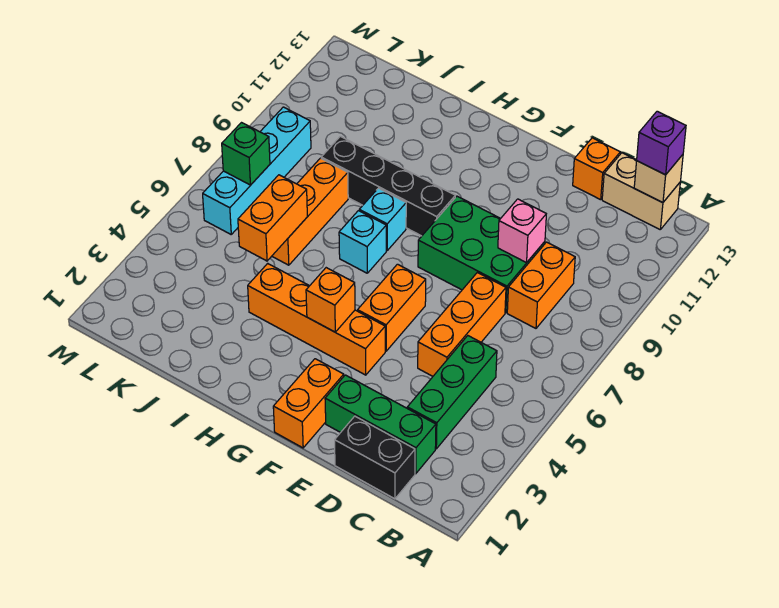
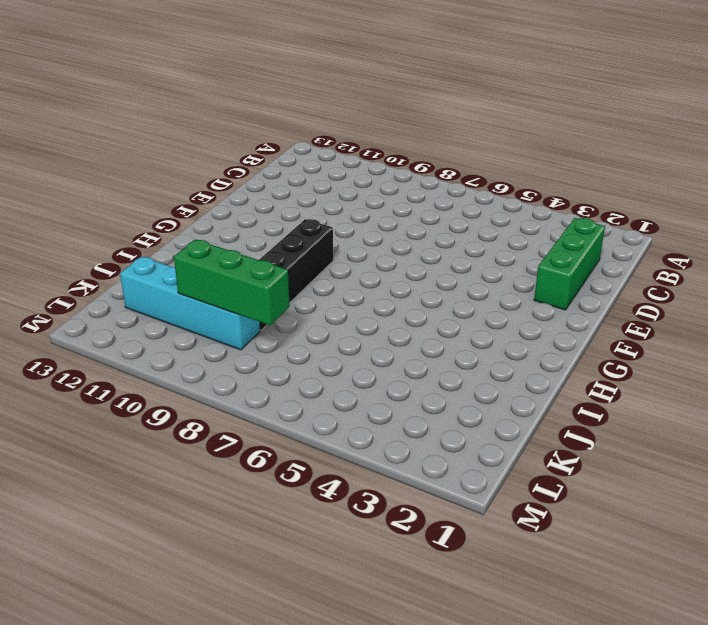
green 1x3 brick [174,240,290,325] -> green 1x3 brick moved to [407,336,497,449]
cyan 1x4 brick [120,257,260,350] -> cyan 1x4 brick moved to [203,107,311,234]
none -> tan 1x2 brick [602,153,680,229]
none -> black 1x2 brick [335,416,415,499]
none -> orange 1x2 brick [507,242,575,328]

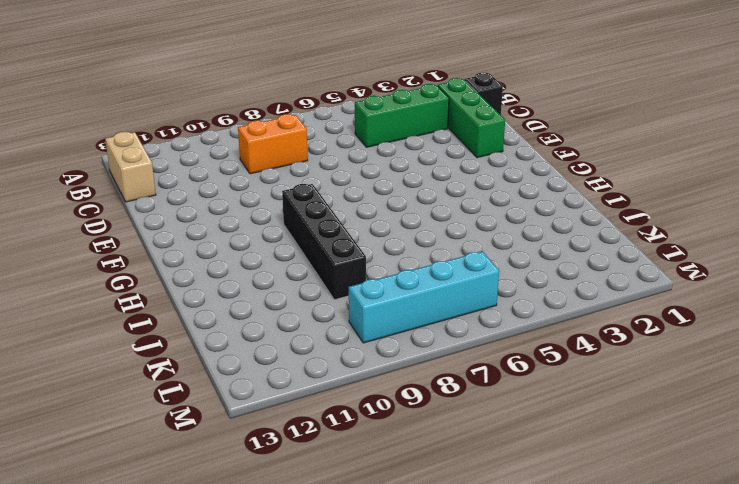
black 1x1 brick [464,73,503,115] -> black 1x2 brick [335,416,415,499]
none -> orange 1x3 brick [418,273,506,376]
none -> green 2x3 brick [418,196,545,313]
none -> orange 1x1 brick [573,138,620,200]

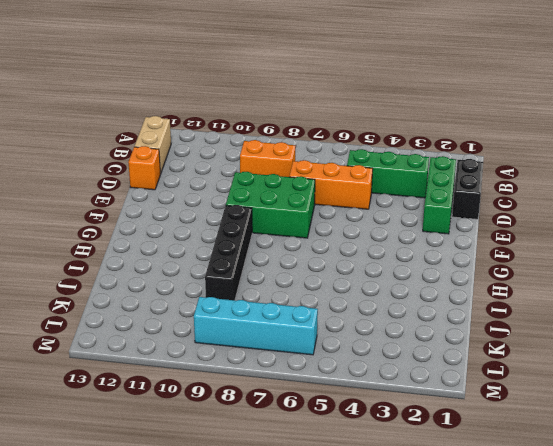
green 2x3 brick [226,172,315,238] -> green 2x3 brick turned to [418,196,545,313]
none -> orange 1x2 brick [273,359,344,448]
none -> orange 1x4 brick [248,263,385,375]
none -> orange 1x2 brick [358,264,426,351]

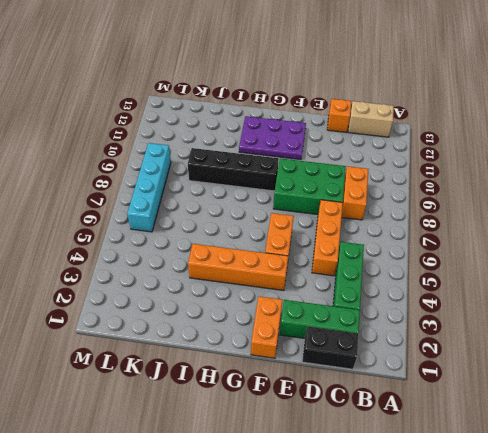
purple 2x3 plate [239,116,306,160] -> none
none -> cyan 1x1 brick [339,211,386,273]
none -> cyan 1x1 brick [359,188,406,250]
none -> orange 1x3 brick [272,158,348,265]

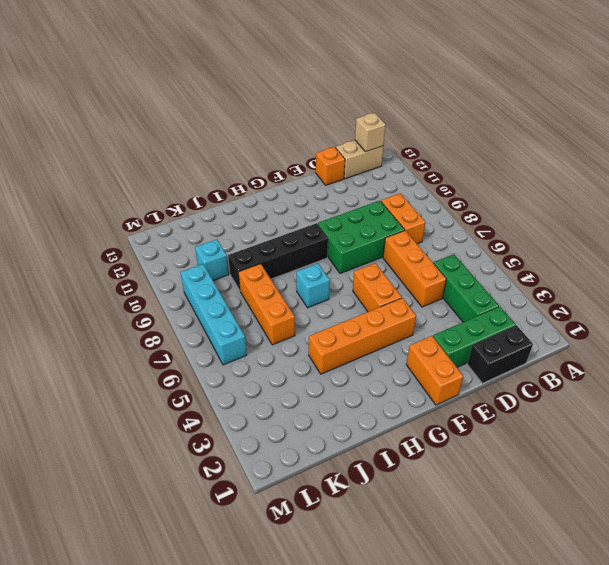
cyan 1x1 brick [195,239,229,280] -> cyan 1x1 brick moved to [359,188,406,250]
none -> pink 1x1 brick [498,199,546,263]
none -> orange 1x1 brick [306,268,355,332]
none -> orange 1x2 brick [238,175,307,261]

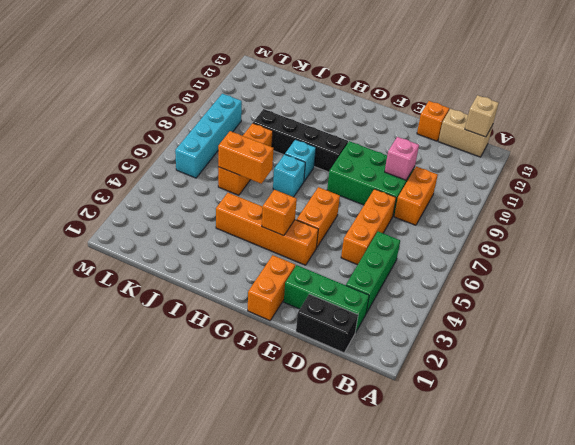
orange 1x2 brick [218,131,273,184] -> orange 1x2 brick turned to [238,175,307,261]
none -> green 1x1 brick [222,123,270,185]
none -> purple 1x1 brick [637,111,686,175]

